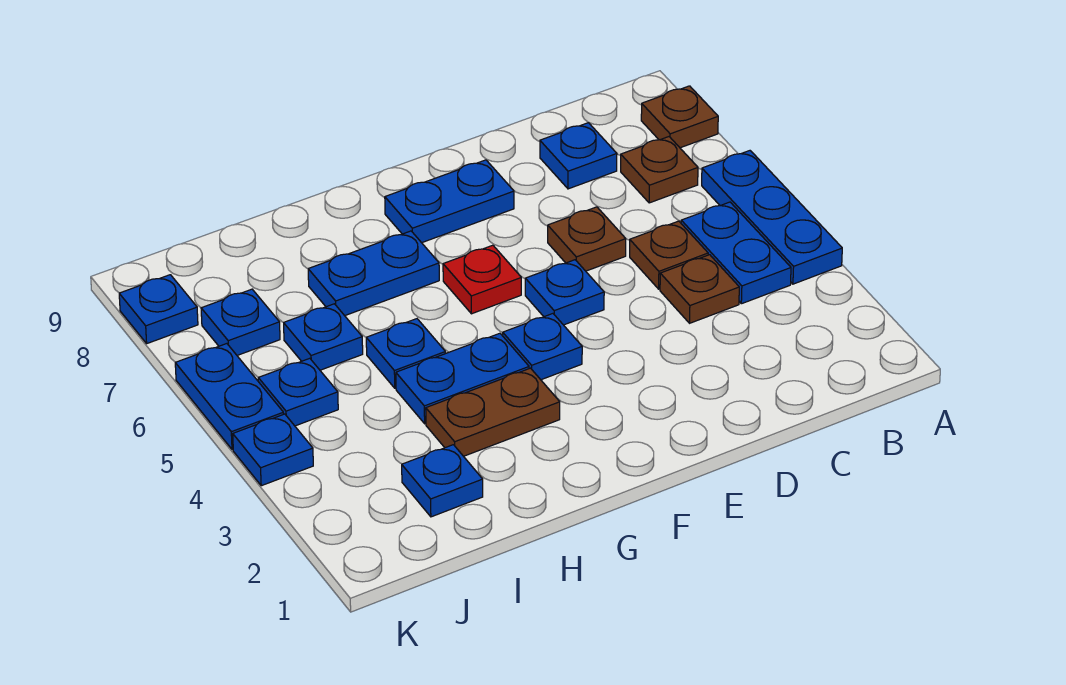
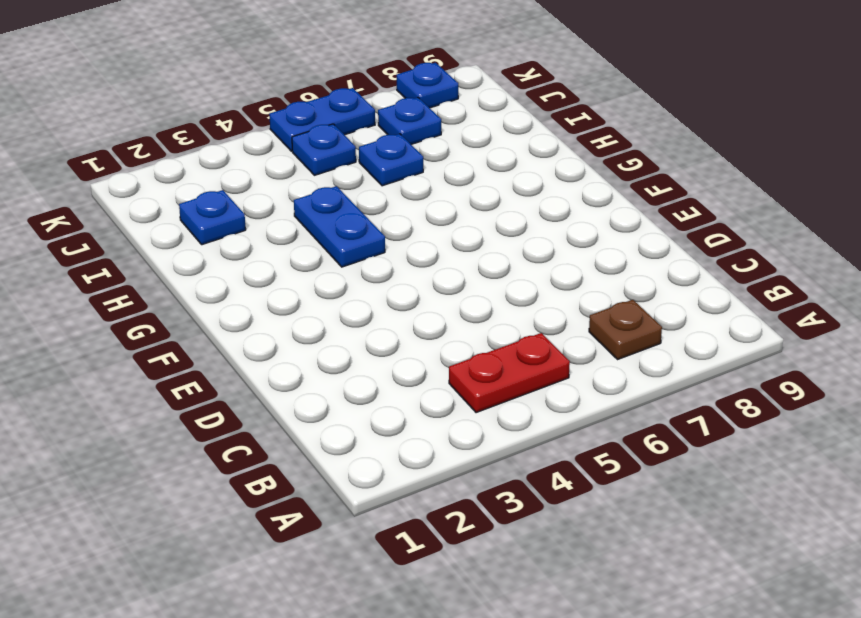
red 1x2 plate [449,333,570,413] -> blue 1x2 plate [681,202,791,304]
none -> blue 1x3 plate [702,151,842,284]
none -> brown 1x1 plate [641,86,718,148]
none -> brown 1x1 plate [660,255,739,323]

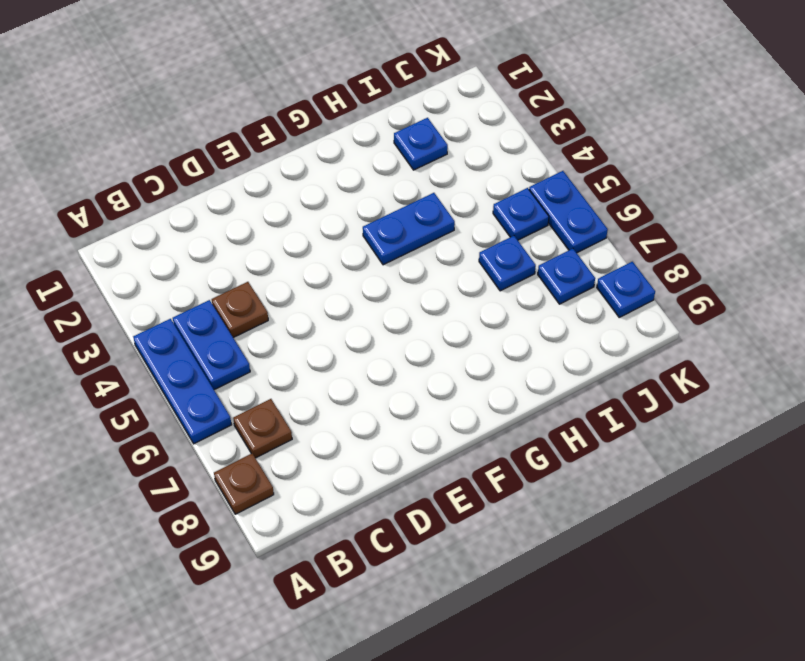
none -> brown 1x1 plate [630,221,708,289]
none -> blue 1x1 plate [540,123,617,189]
none -> brown 1x1 plate [548,207,626,271]

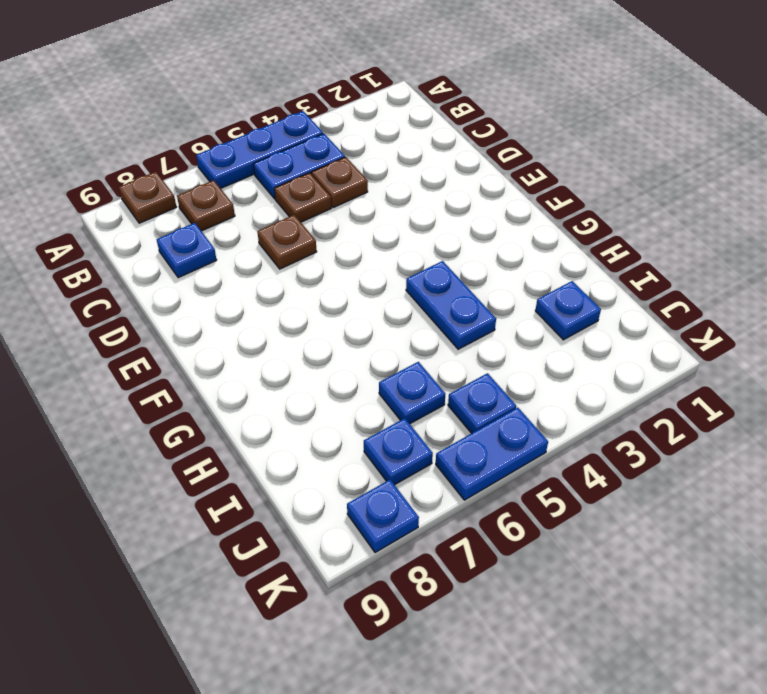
none -> blue 1x1 plate [525,260,604,325]
none -> blue 1x2 plate [385,160,514,243]
none -> blue 1x1 plate [503,314,582,380]

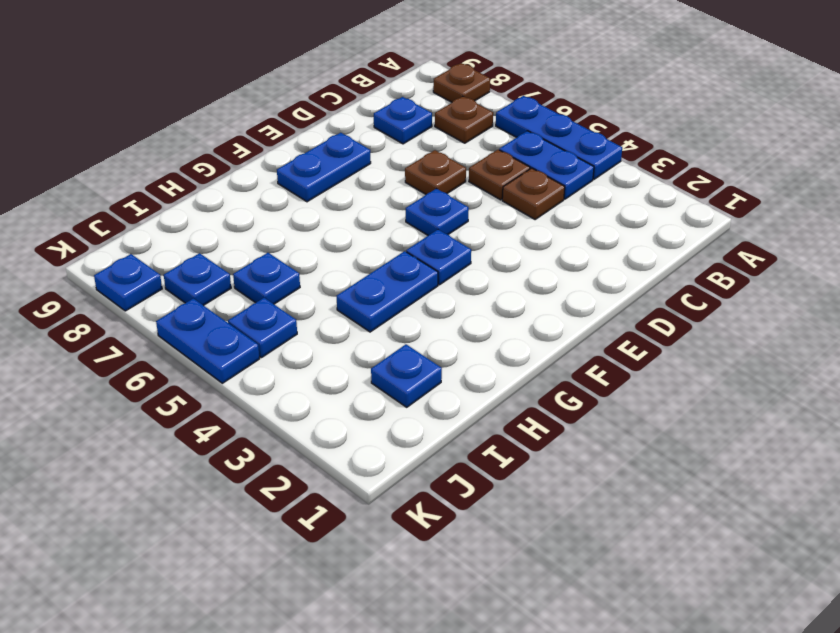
none -> red 1x1 plate [443,245,521,314]
none -> brown 1x2 plate [426,368,560,456]
none -> blue 1x2 plate [308,231,439,316]

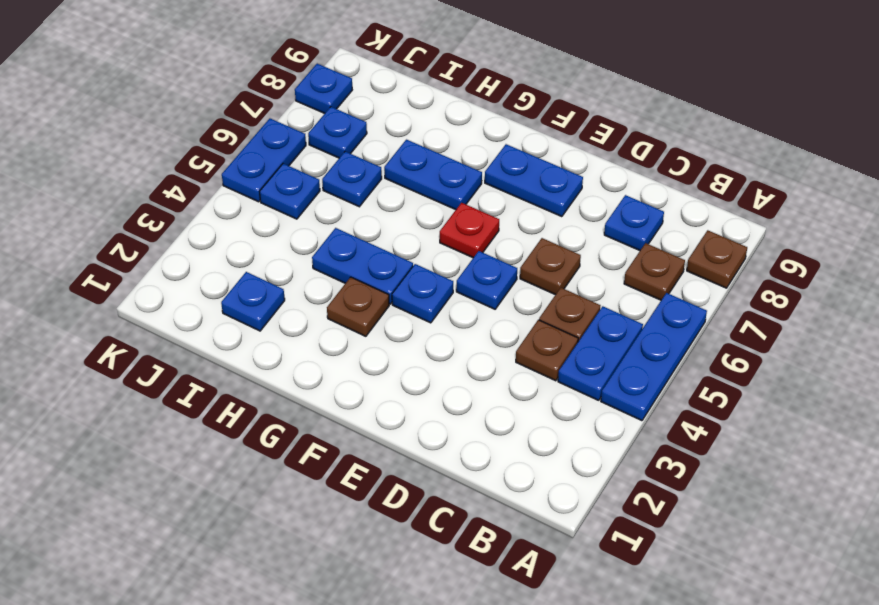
brown 1x1 plate [327,277,389,336] -> brown 1x2 plate [426,368,560,456]
none -> blue 1x1 plate [366,319,446,388]
none -> blue 1x1 plate [233,414,313,486]

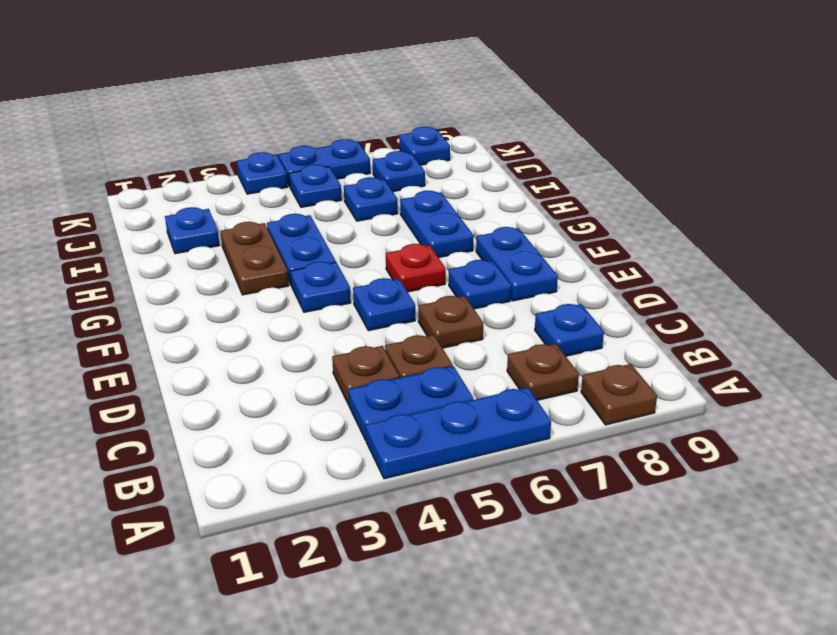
blue 1x1 plate [449,260,511,309] -> blue 1x1 plate moved to [366,319,446,388]

